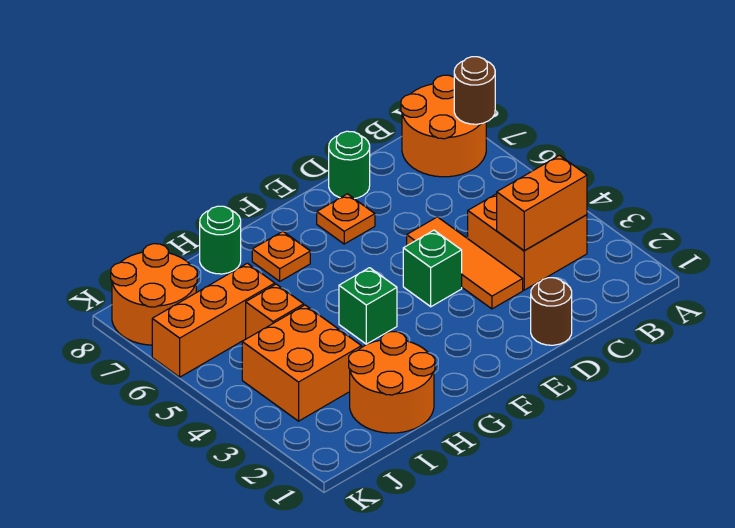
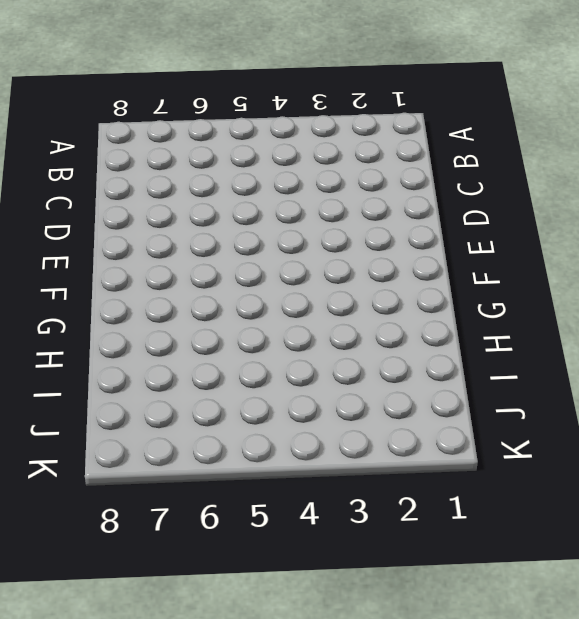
none -> orange 2x2 round brick [401,75,486,177]
none -> orange 2x2 brick [468,194,587,290]
none -> brown 1x1 round brick [531,278,572,345]

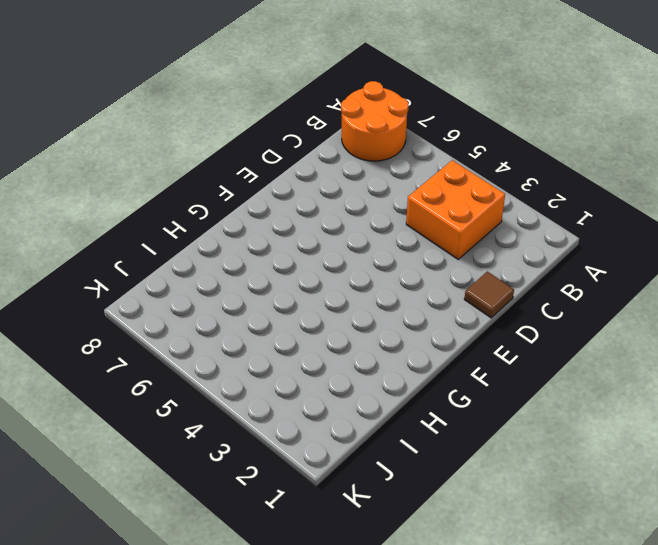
brown 1x1 tile [464,271,514,318] -> brown 1x1 round brick [531,278,572,345]
none -> orange 1x3 tile [407,217,523,309]
none -> green 1x1 round brick [329,131,370,199]
none -> green 1x1 brick [403,230,462,307]

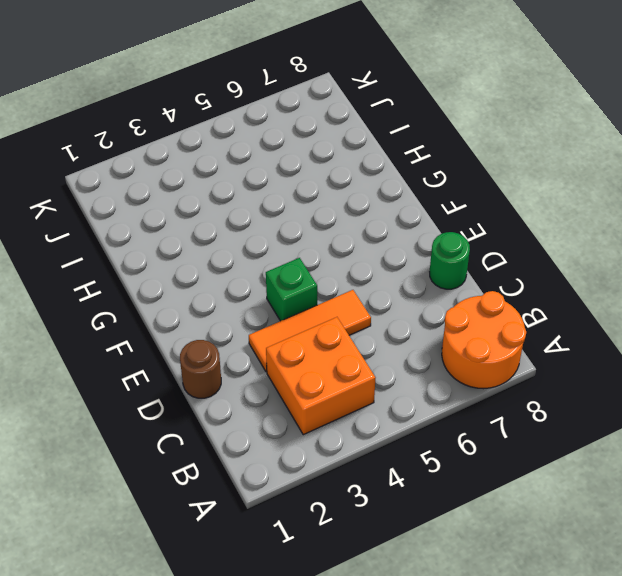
none -> orange 1x1 plate [317,194,375,244]
none -> green 1x1 brick [339,268,397,344]
none -> orange 1x1 plate [252,231,310,281]

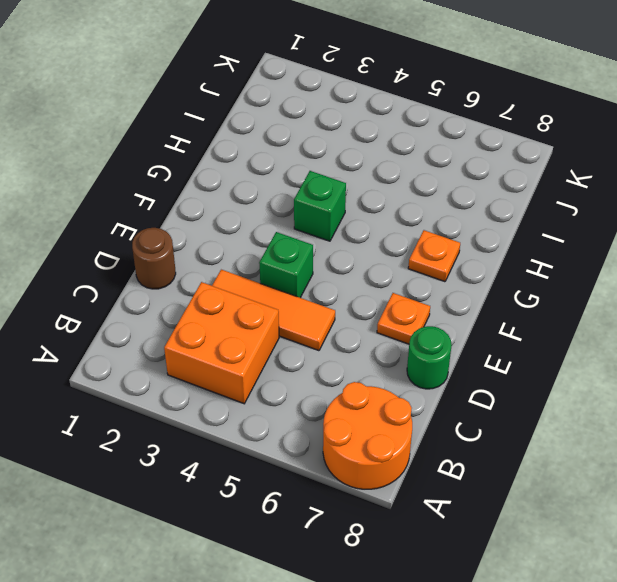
none -> orange 2x2 round brick [349,332,435,433]
none -> green 1x1 round brick [200,206,241,274]
none -> orange 2x2 brick [242,305,361,421]

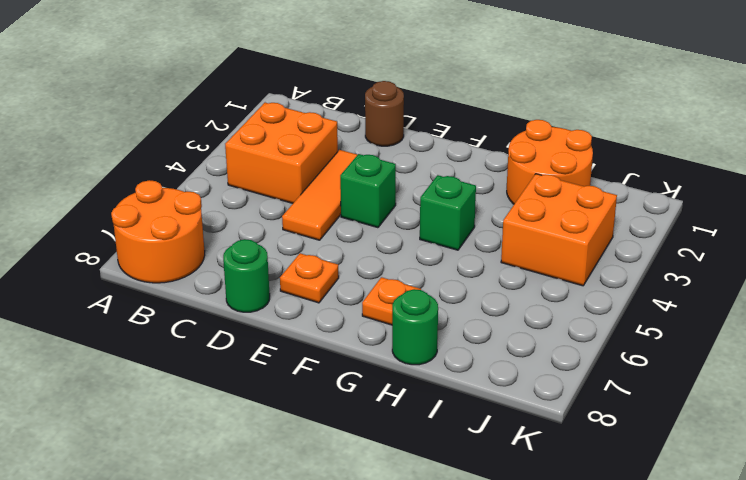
none -> orange 1x1 brick [246,284,304,339]
none -> orange 1x3 brick [152,263,275,377]
none -> orange 2x2 round brick [111,244,197,345]

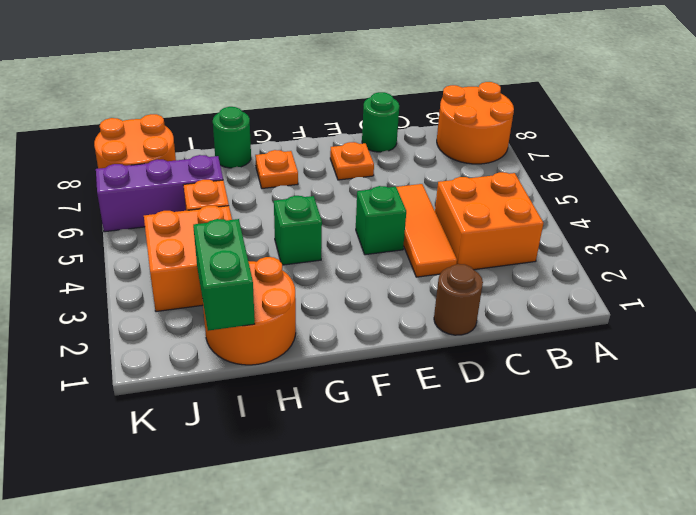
green 1x2 brick [193,219,255,331] -> none
purple 1x3 brick [96,155,223,232] -> orange 1x3 brick [152,263,275,377]
none -> brown 1x1 round brick [454,57,495,124]
none -> orange 1x2 brick [497,155,587,250]

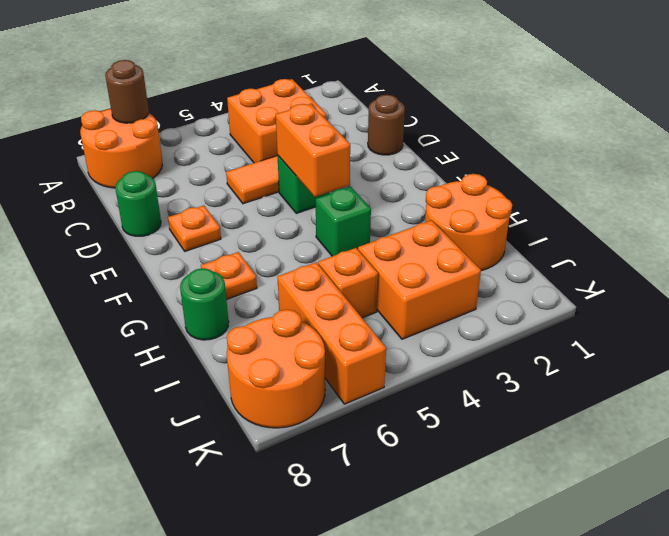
orange 1x2 brick [276,104,350,197] -> orange 1x2 brick moved to [497,155,587,250]

